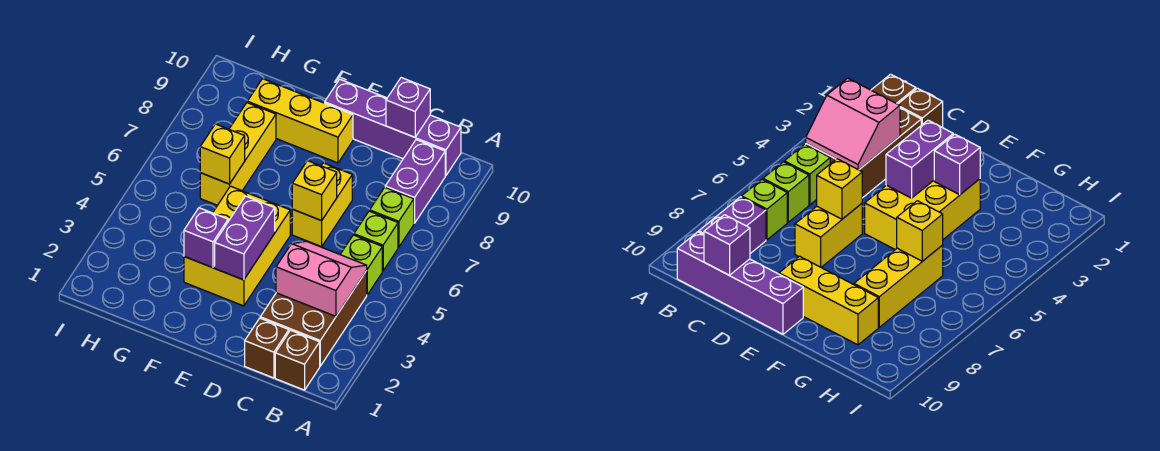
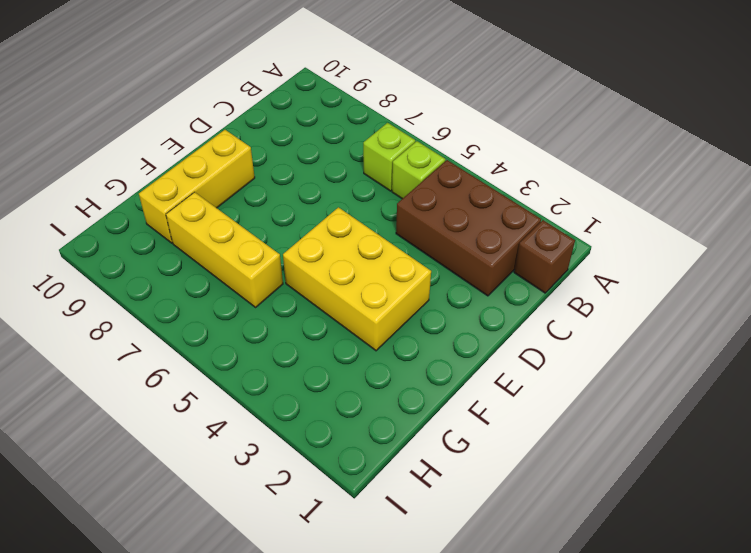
none -> lime 1x1 brick [370,187,414,247]
none -> purple 1x2 brick [385,140,445,223]
none -> purple 1x4 brick [325,79,461,176]

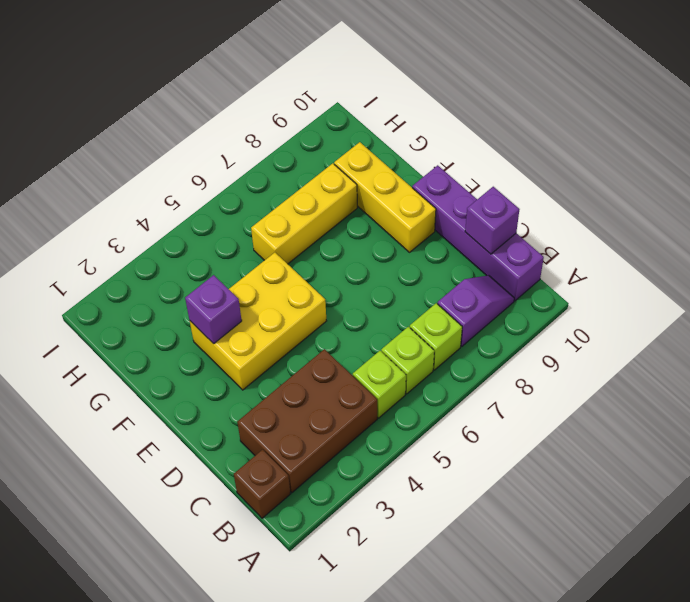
purple 1x2 slope [437,275,514,346] -> purple 1x2 brick [385,140,445,223]
none -> brown 1x1 brick [245,318,289,378]
none -> yellow 1x2 brick [292,163,352,247]
none -> pink 2x2 slope [276,241,367,316]

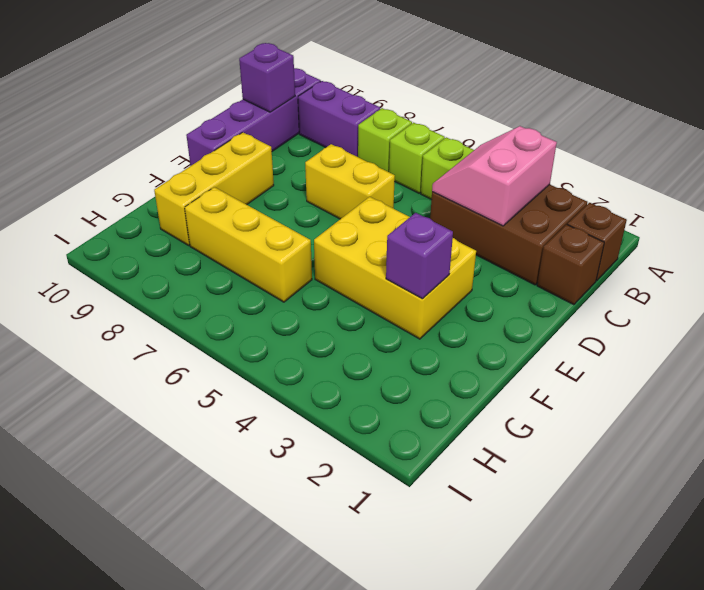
none -> yellow 1x1 brick [292,161,337,221]
none -> purple 1x2 brick [215,196,275,280]
none -> yellow 1x1 brick [200,124,245,184]

